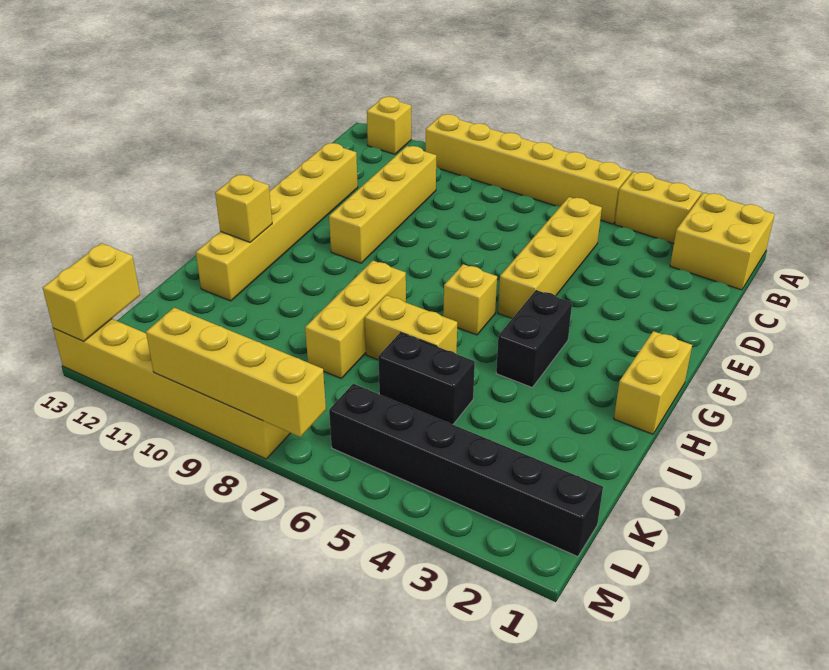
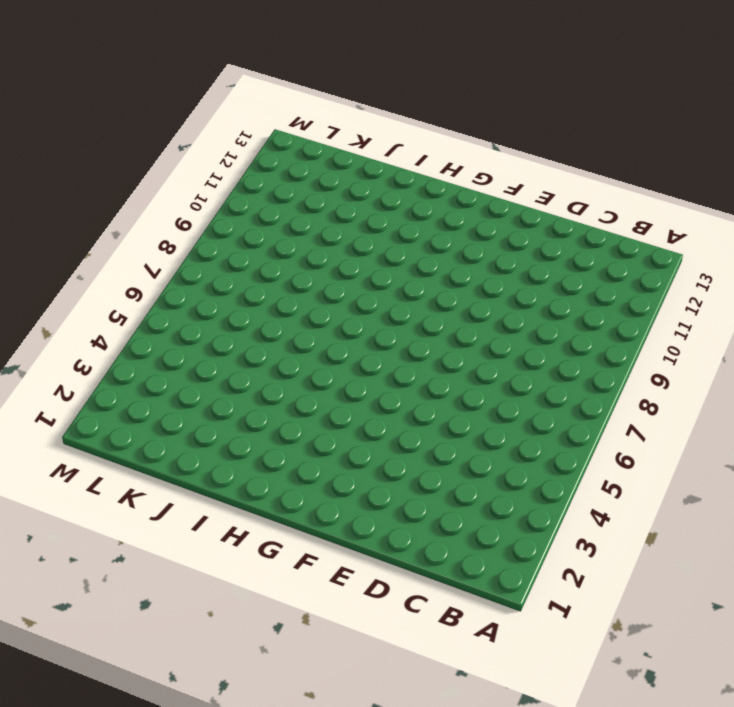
none -> yellow 2x2 brick [670,193,775,290]
none -> yellow 1x2 brick [615,172,701,244]
none -> yellow 1x6 brick [426,114,632,224]

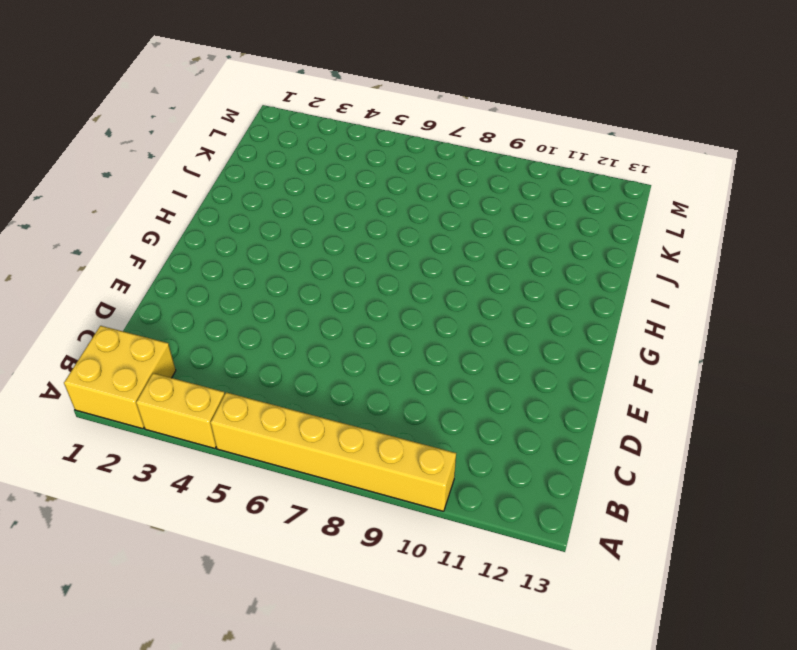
none -> yellow 1x1 brick [367,97,411,154]
none -> yellow 1x4 brick [498,197,602,318]
none -> yellow 1x4 brick [329,146,436,263]

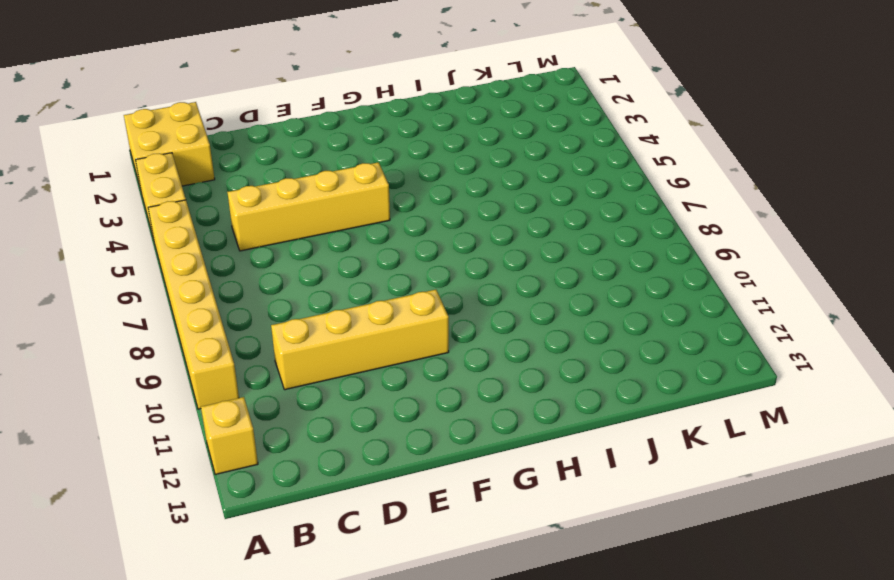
none -> yellow 1x6 brick [196,143,358,301]
none -> yellow 1x2 brick [614,331,692,434]
none -> black 1x2 brick [496,290,572,387]

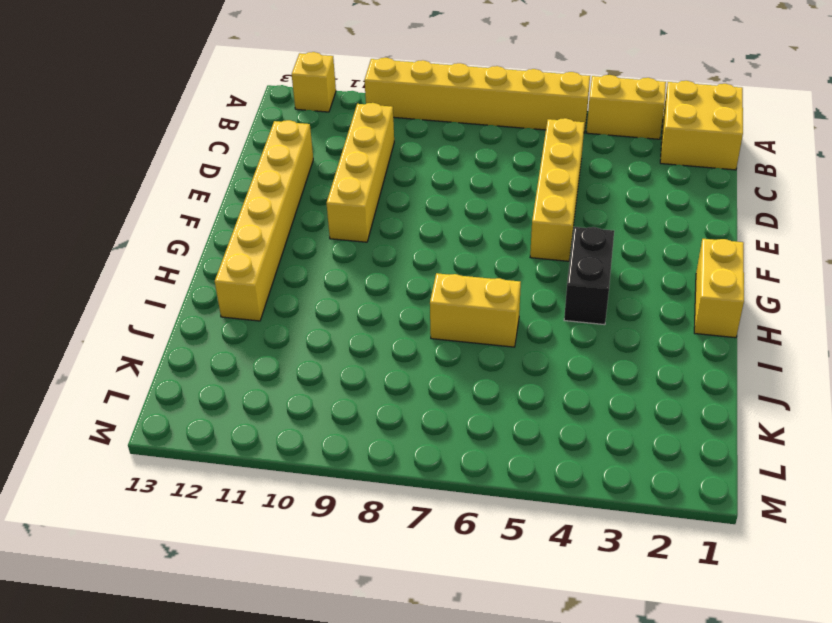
none -> yellow 1x1 brick [443,264,497,335]
none -> yellow 1x3 brick [305,261,406,379]
none -> black 1x2 brick [378,332,475,424]

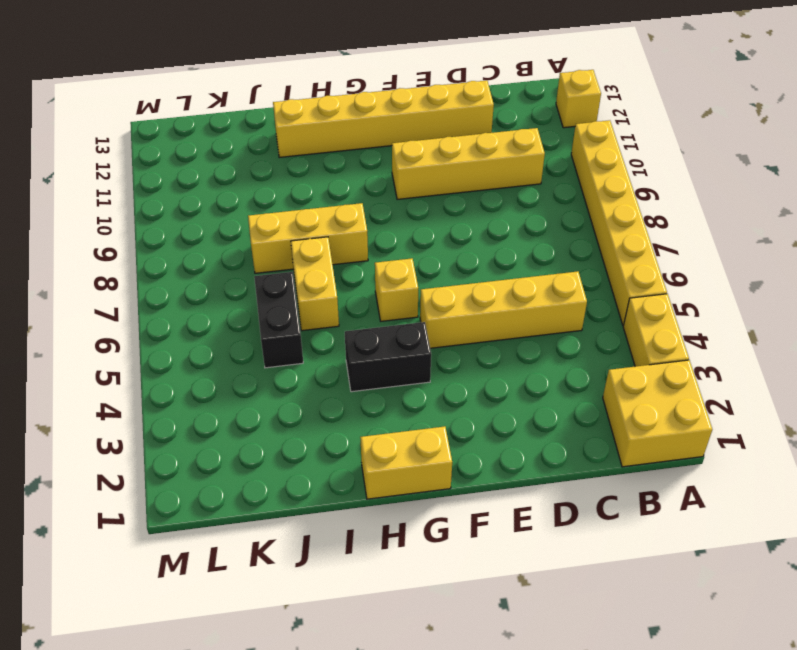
none -> black 1x6 brick [329,384,603,557]
none -> yellow 1x6 brick [53,319,290,459]
none -> yellow 1x1 brick [215,174,272,242]

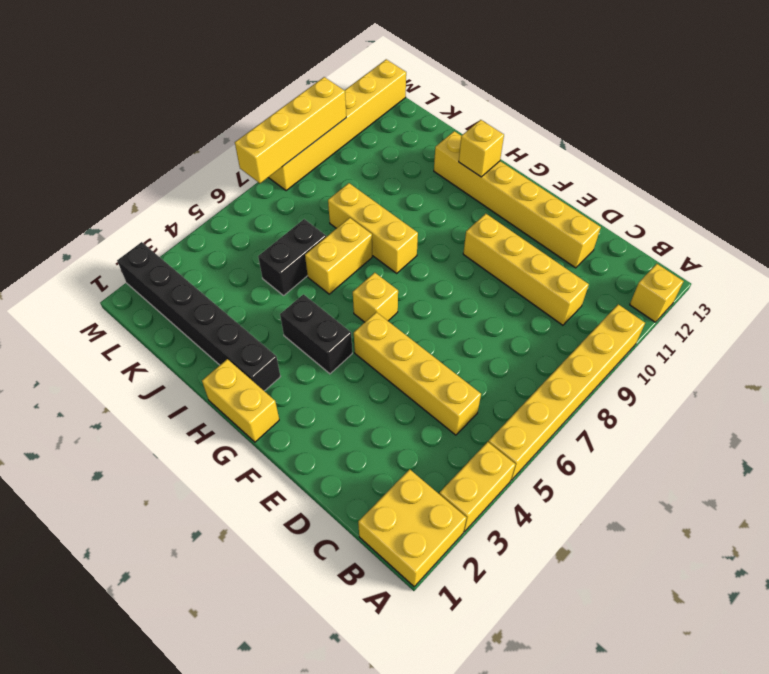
black 1x6 brick [117,242,280,391] -> black 1x6 brick turned to [329,384,603,557]
none -> yellow 1x2 brick [43,243,140,342]

